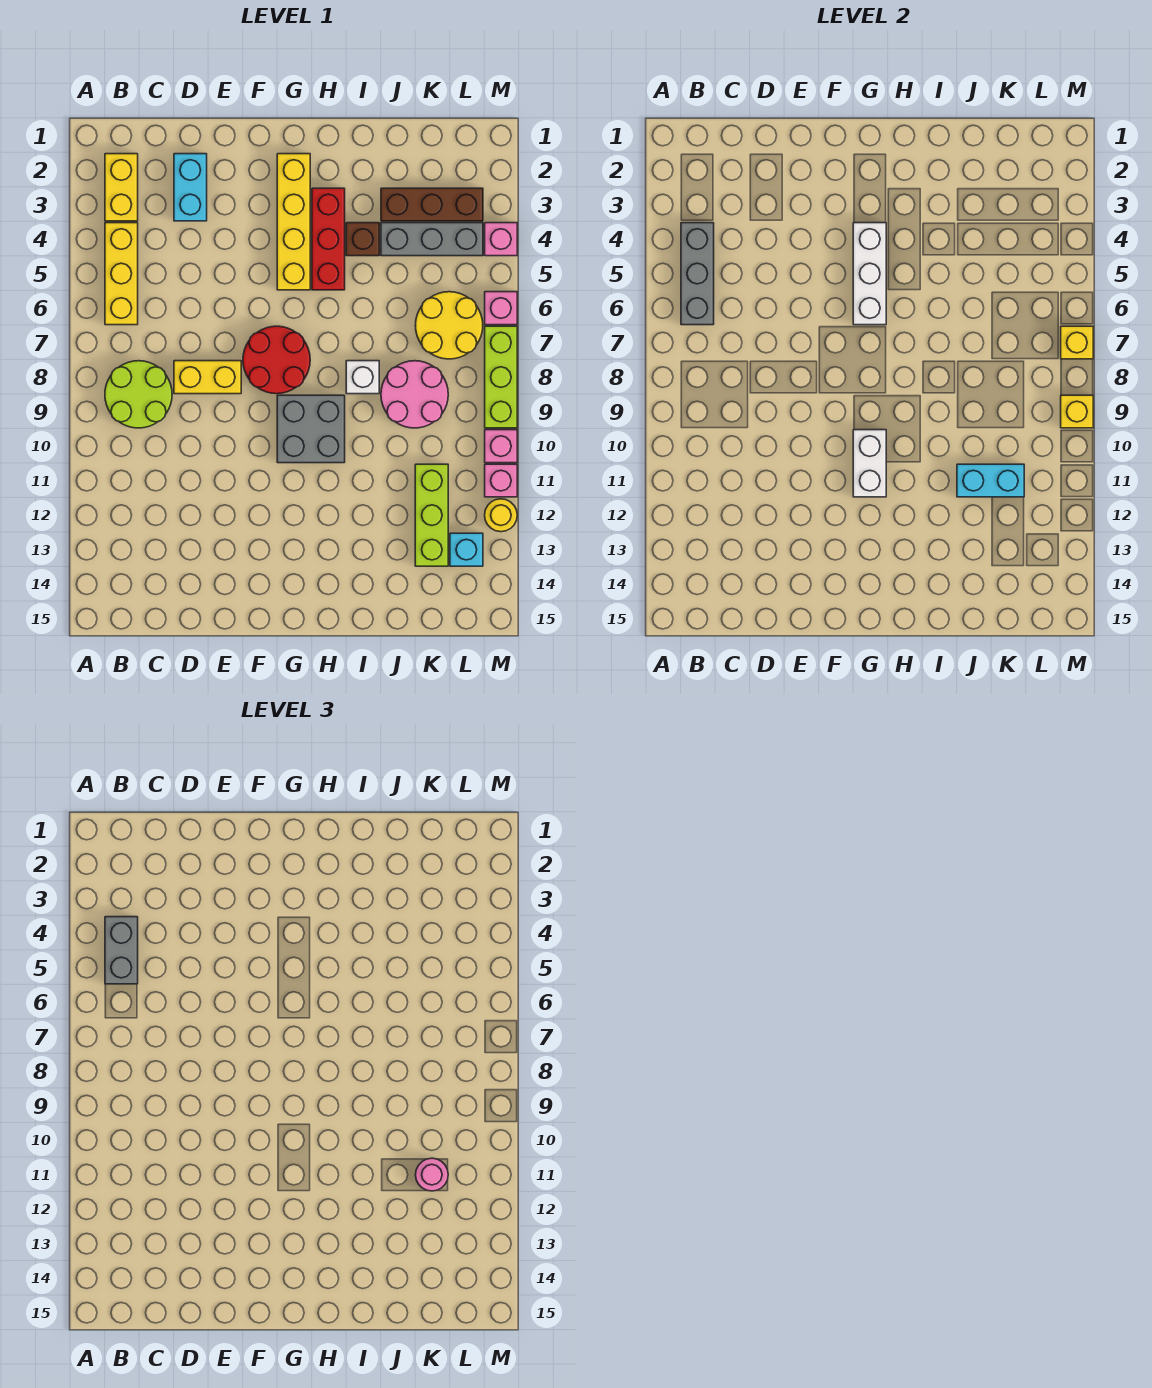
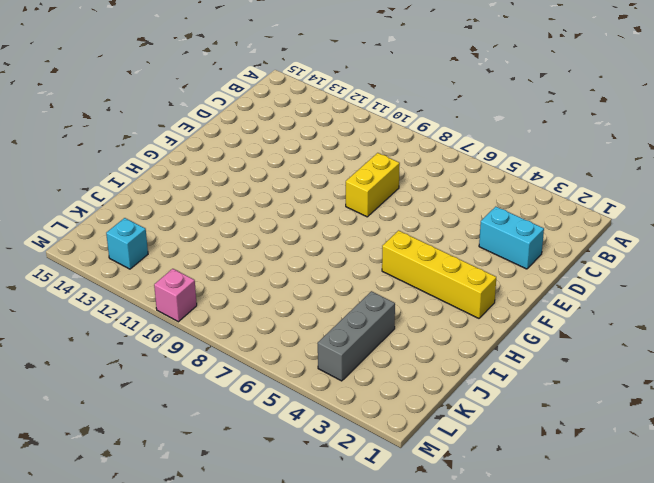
none -> yellow 1x2 brick [105,154,138,221]
none -> yellow 1x3 brick [105,223,138,325]
none -> lime 2x2 round brick [105,361,172,428]
none -> red 2x2 round brick [243,326,310,394]

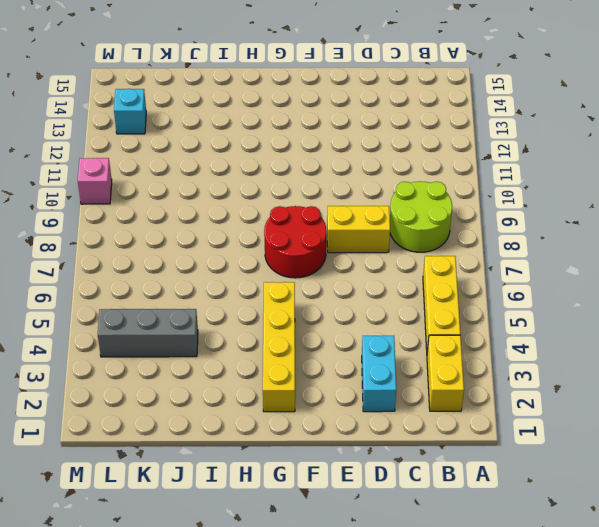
none -> grey 2x2 brick [277,395,345,463]
none -> red 1x3 brick [312,188,345,290]
none -> brown 1x1 brick [346,223,379,256]
none -> white 1x1 brick [346,361,379,394]

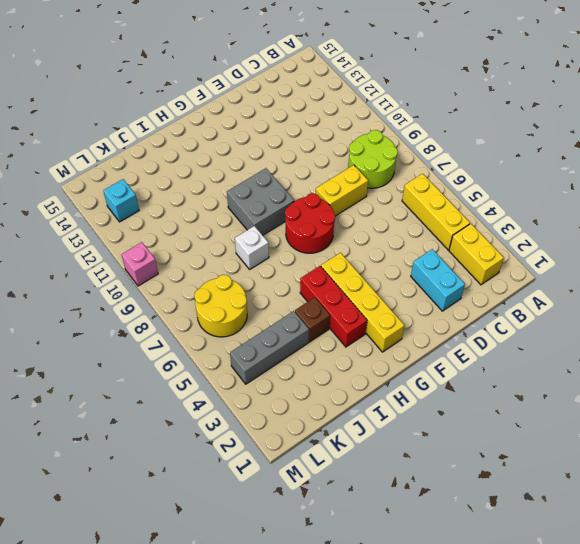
none -> brown 1x3 brick [381,188,483,221]
none -> pink 2x2 round brick [381,361,448,428]
none -> lime 1x3 brick [415,464,448,566]
none -> pink 1x1 brick [485,223,517,256]

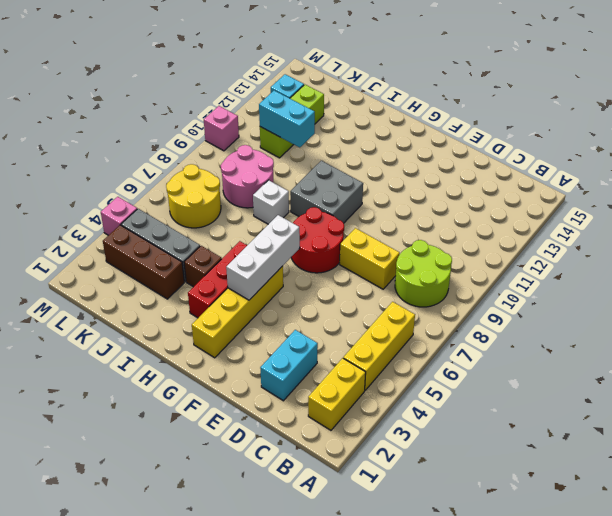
none -> pink 1x1 brick [485,292,517,325]
none -> lime 1x3 brick [485,326,517,428]
none -> pink 1x1 brick [485,464,517,497]
none -> yellow 1x1 round brick [485,499,517,532]

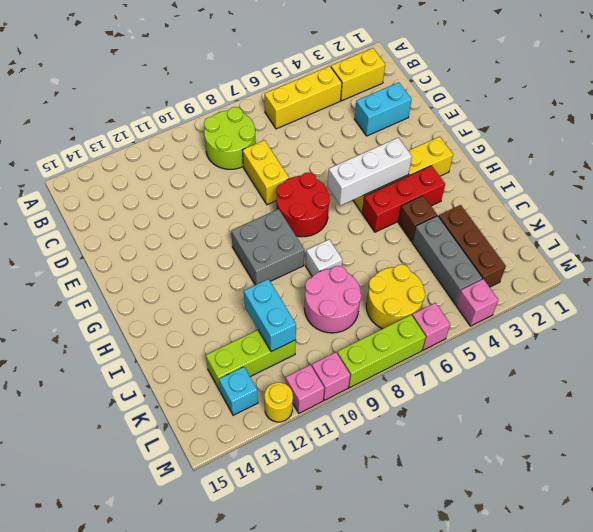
none -> grey 1x3 brick [681,223,714,325]
none -> white 1x2 brick [853,430,886,497]
none -> yellow 1x1 brick [1061,326,1093,359]
none -> yellow 1x1 brick [1061,395,1093,428]

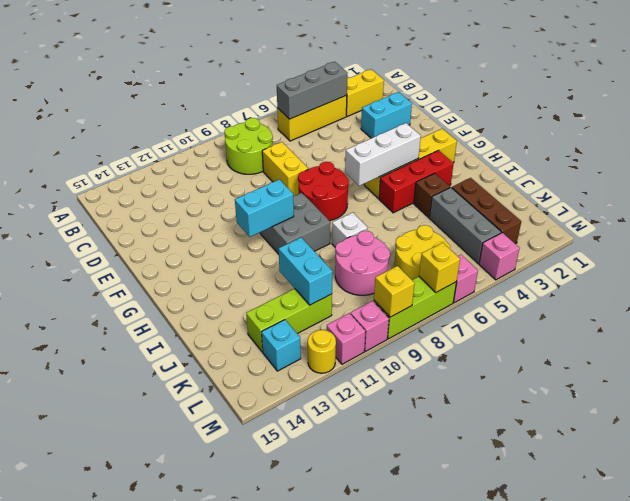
cyan 1x2 brick [235,179,294,237] -> white 1x2 brick [853,430,886,497]
none -> grey 1x2 brick [105,917,138,984]
none -> pink 1x1 round brick [416,1158,448,1191]

